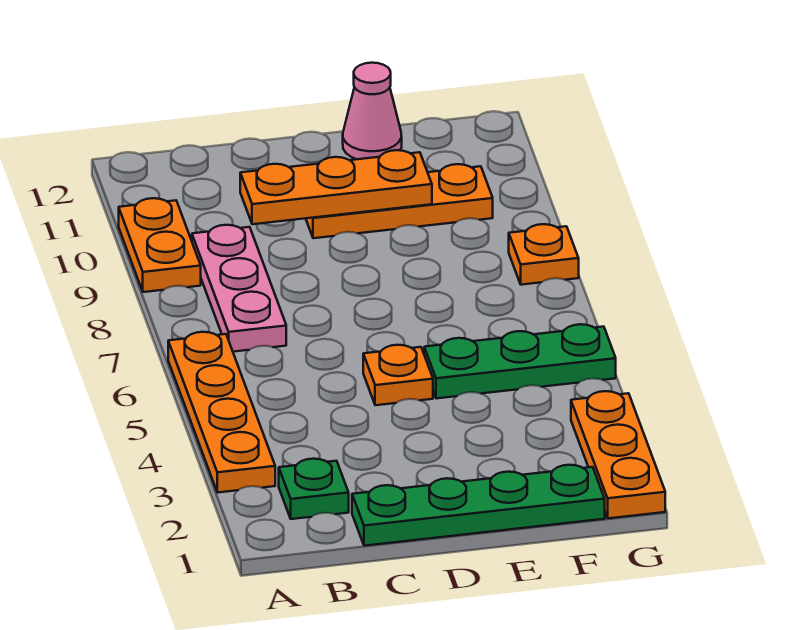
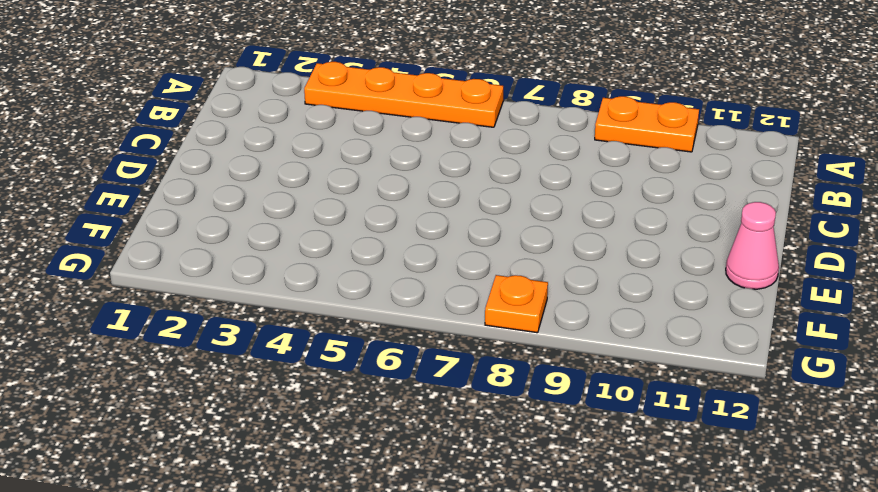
none -> green 1x1 plate [279,459,349,519]
none -> pink 1x3 plate [192,225,286,352]
none -> green 1x4 plate [352,465,605,546]

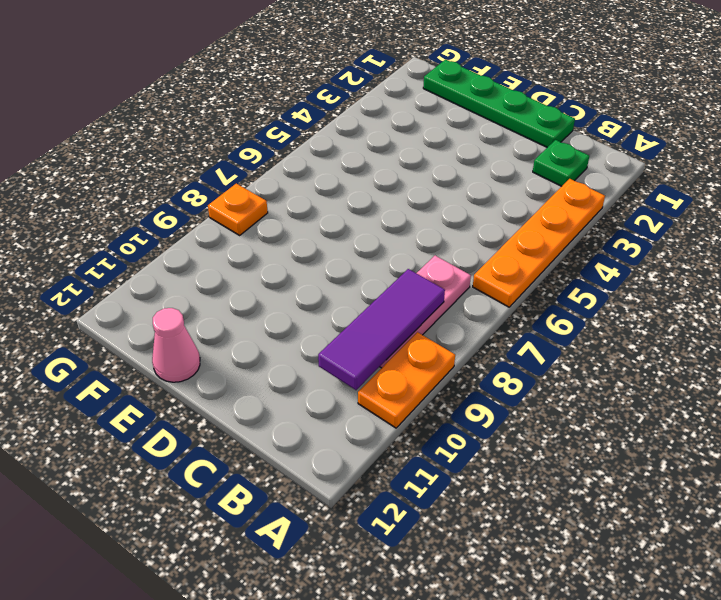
purple 1x3 tile [318,269,445,390] -> none
none -> orange 1x1 plate [363,345,433,405]
none -> orange 1x3 plate [306,164,493,238]
none -> green 1x3 plate [424,324,616,399]

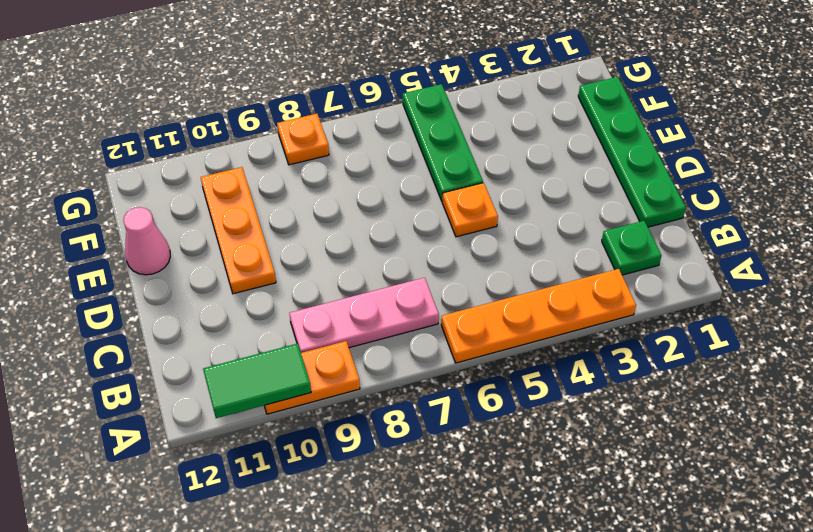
green 1x2 tile [203,344,311,418] -> none
none -> orange 1x3 plate [571,391,665,518]
none -> orange 1x3 plate [240,150,432,224]

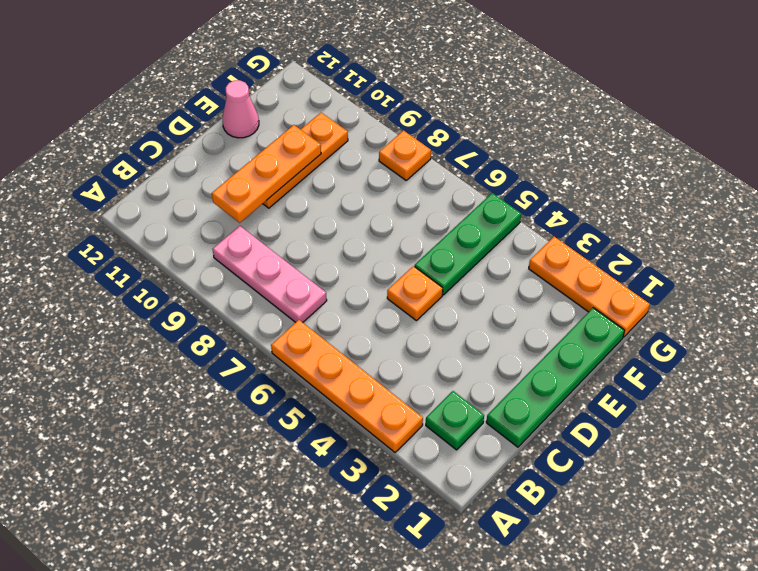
none -> orange 1x2 plate [119,198,201,292]

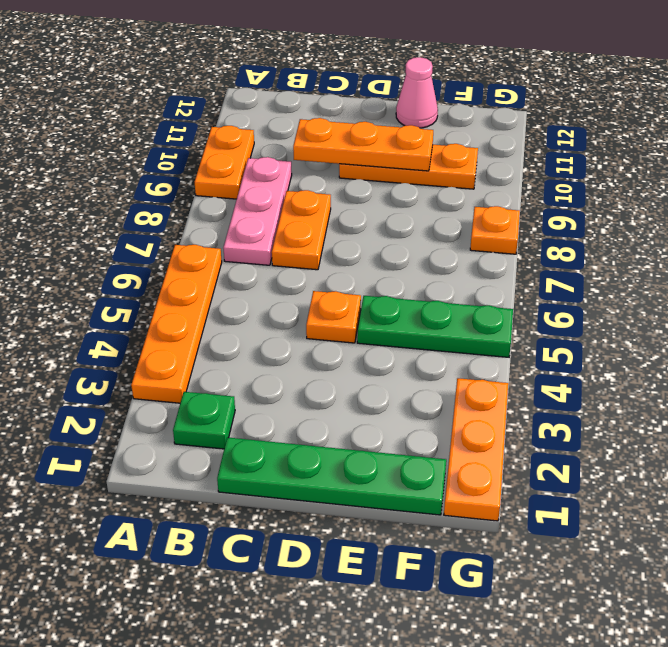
orange 1x2 plate [272,190,331,270] -> none

